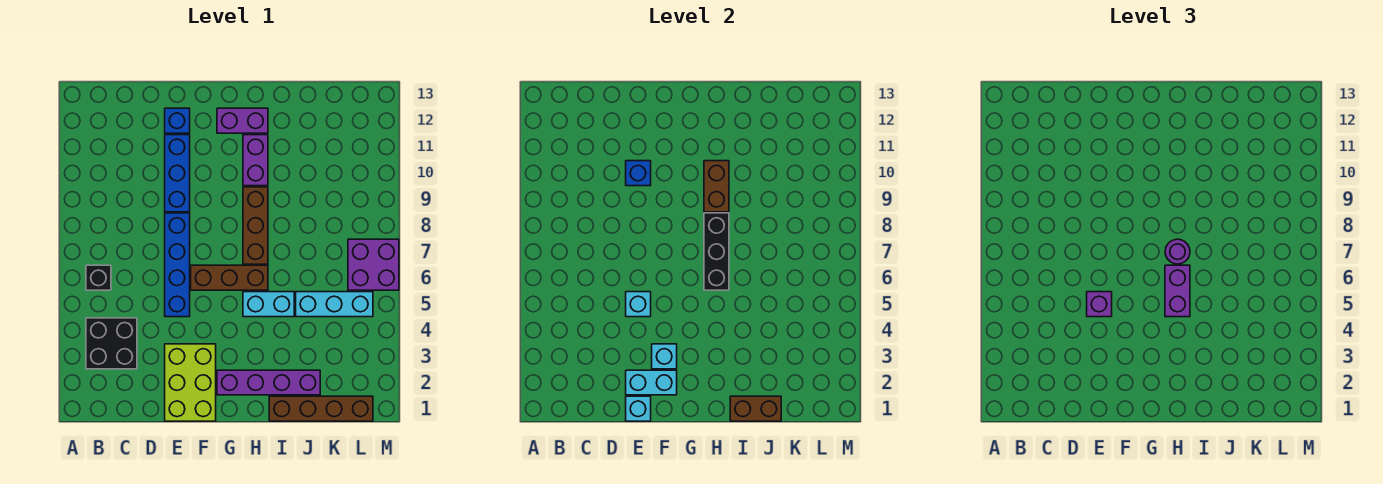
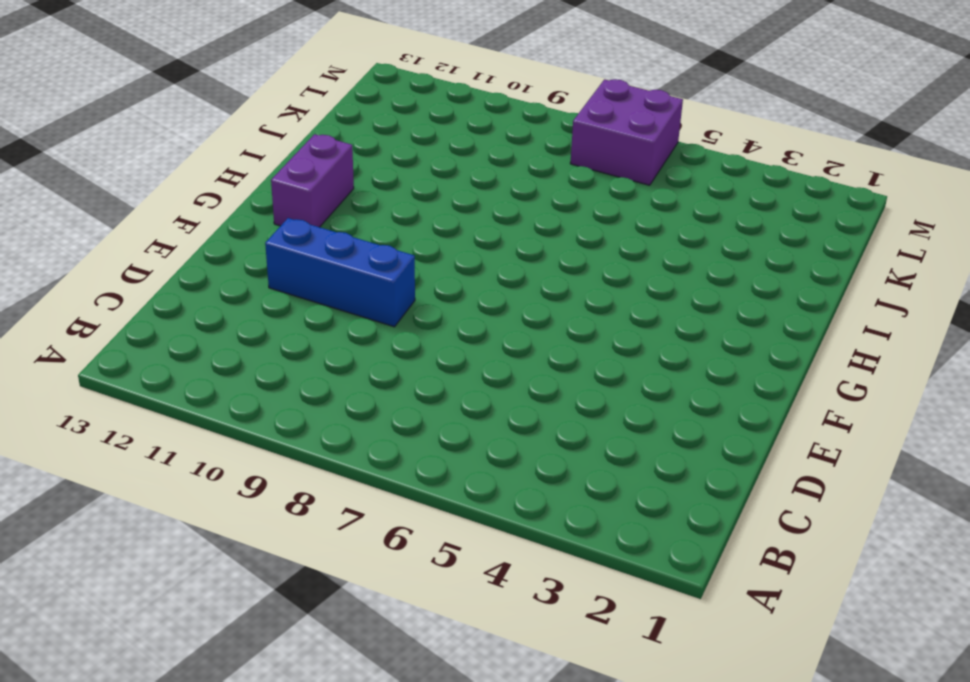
none -> black 2x2 brick [86,318,137,369]
none -> black 1x1 brick [86,265,111,290]
none -> lime 2x3 brick [165,344,216,421]

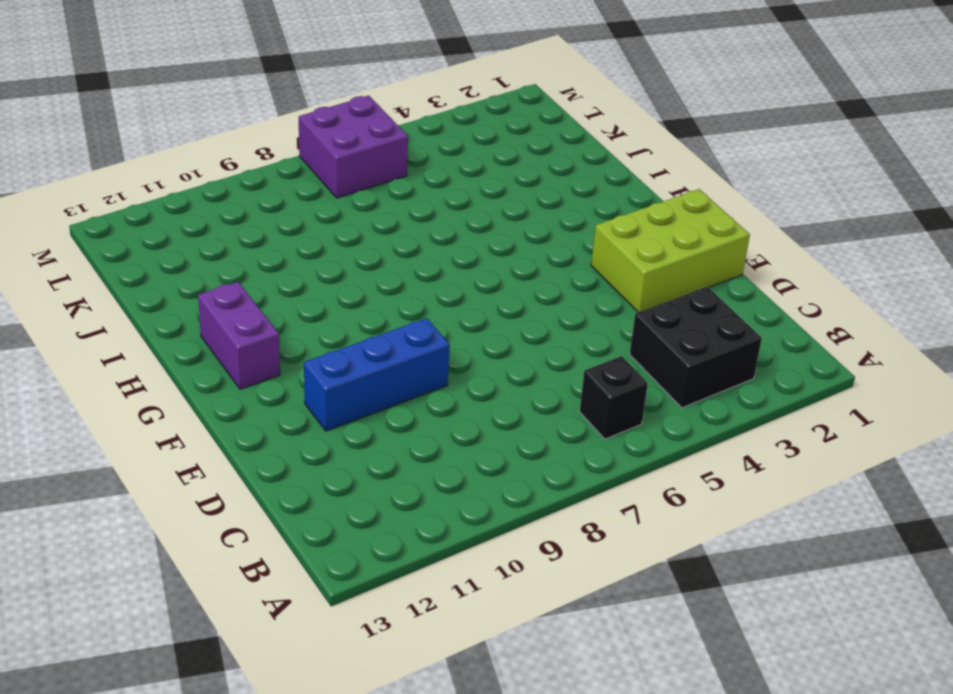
none -> blue 1x4 brick [165,213,190,317]
none -> blue 1x1 brick [165,108,190,133]
none -> brown 1x3 brick [191,265,268,290]

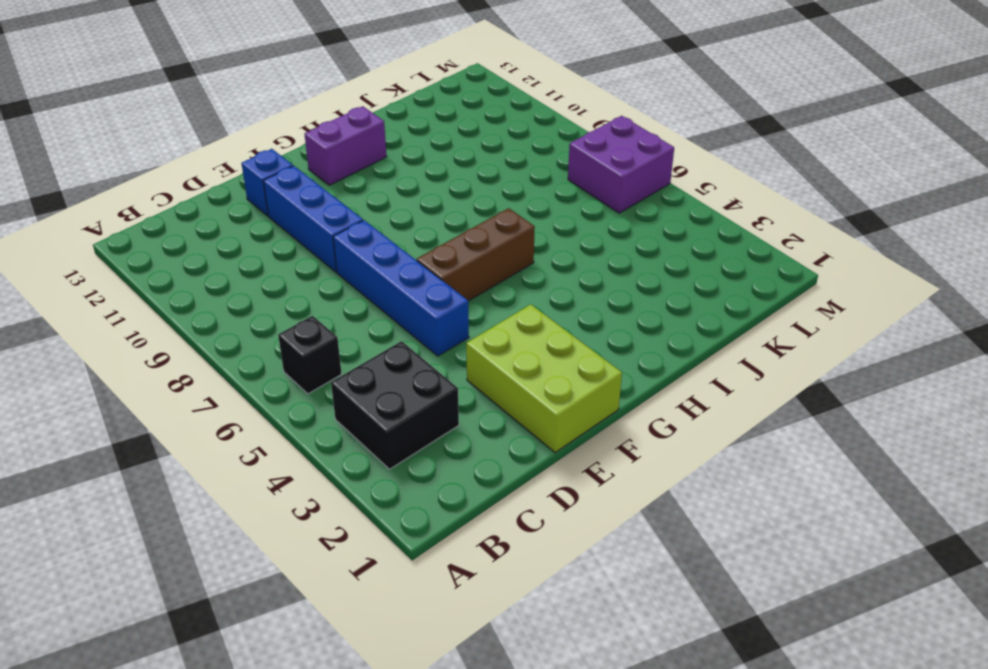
none -> purple 1x4 brick [217,370,320,395]
none -> cyan 1x2 brick [243,292,294,317]
none -> brown 1x3 brick [243,187,268,264]

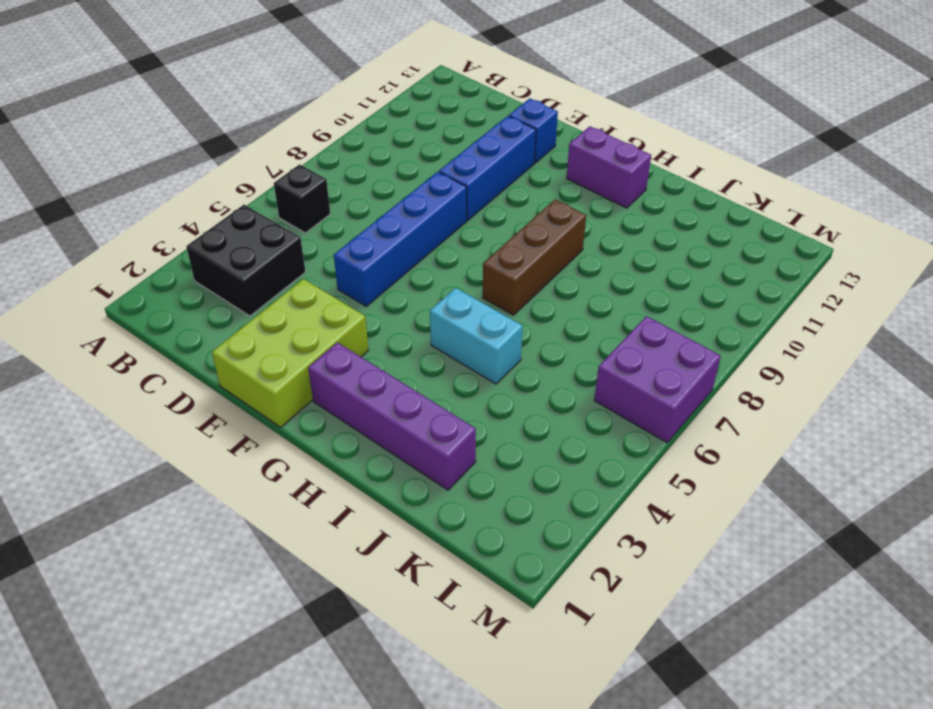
none -> brown 1x3 brick [191,265,268,290]
none -> purple 1x2 brick [243,135,268,186]
none -> brown 1x4 brick [269,396,373,421]

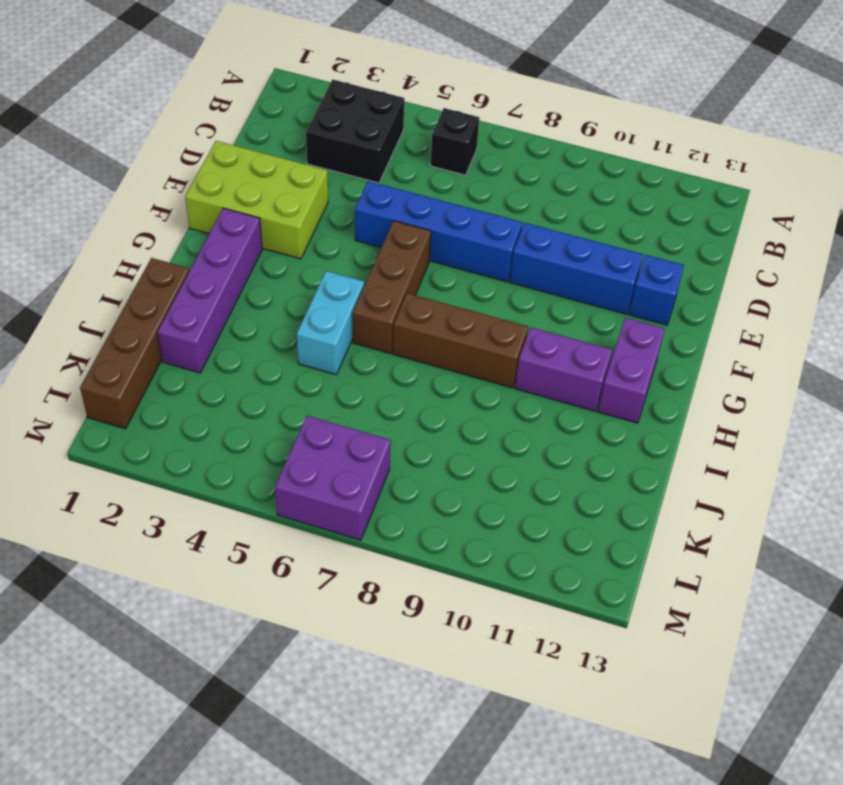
none -> cyan 1x3 brick [296,292,373,317]
none -> cyan 1x1 brick [626,396,651,421]
none -> cyan 1x2 brick [626,370,677,395]

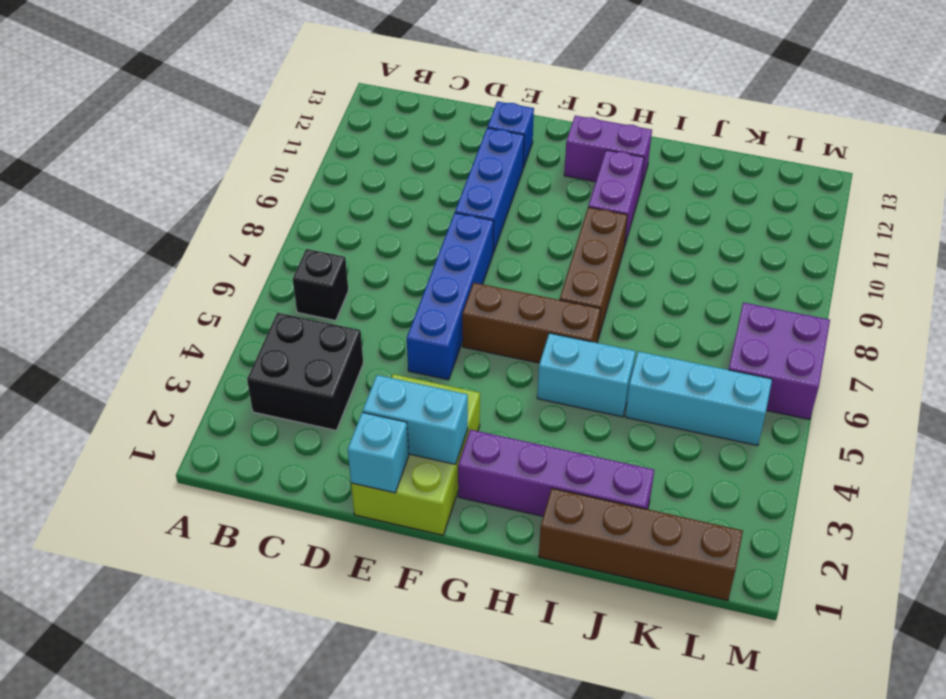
none -> cyan 1x1 brick [626,292,651,317]
none -> blue 1x1 brick [626,161,651,186]
none -> cyan 1x1 brick [652,344,677,369]

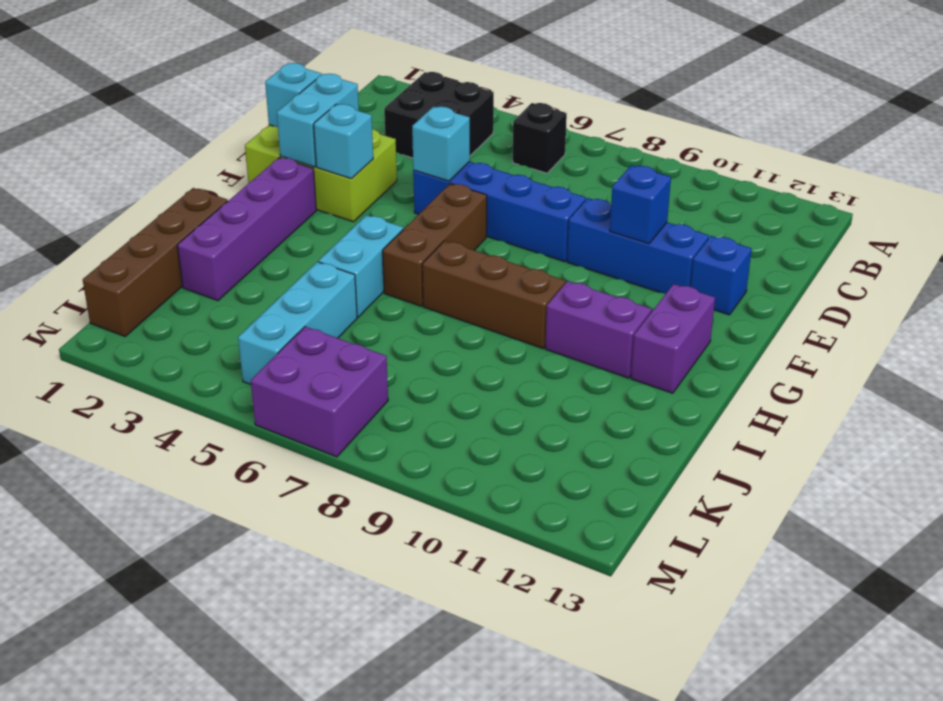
none -> black 1x3 brick [704,213,729,290]
none -> brown 1x2 brick [704,161,729,212]
none -> brown 1x2 brick [730,396,781,421]

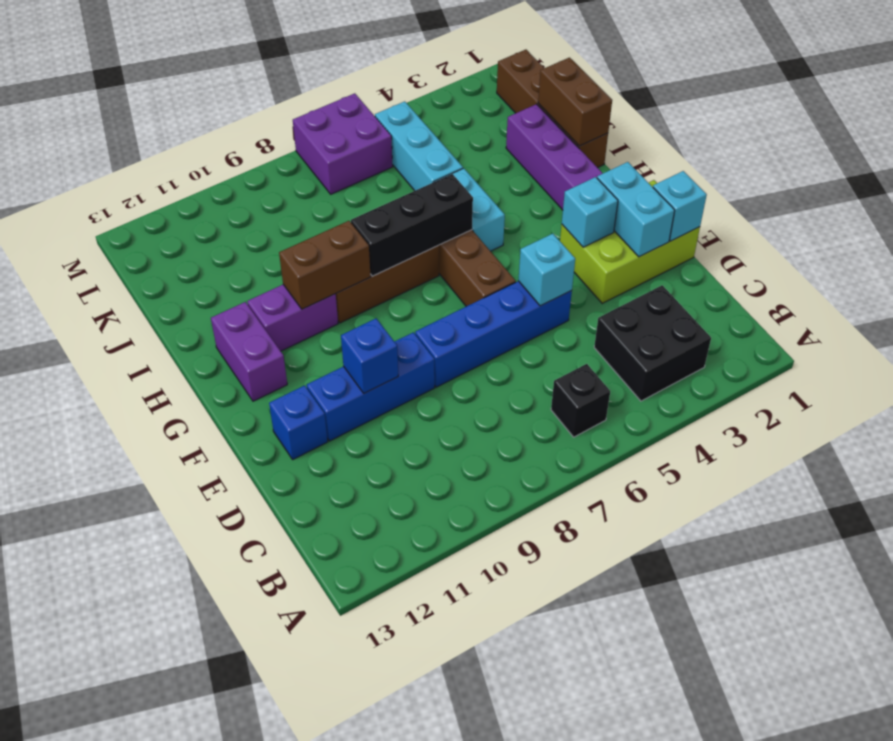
none -> purple 1x1 brick [1087,292,1112,317]
none -> purple 1x2 brick [1165,265,1190,317]
none -> purple 1x1 round brick [1165,239,1190,264]

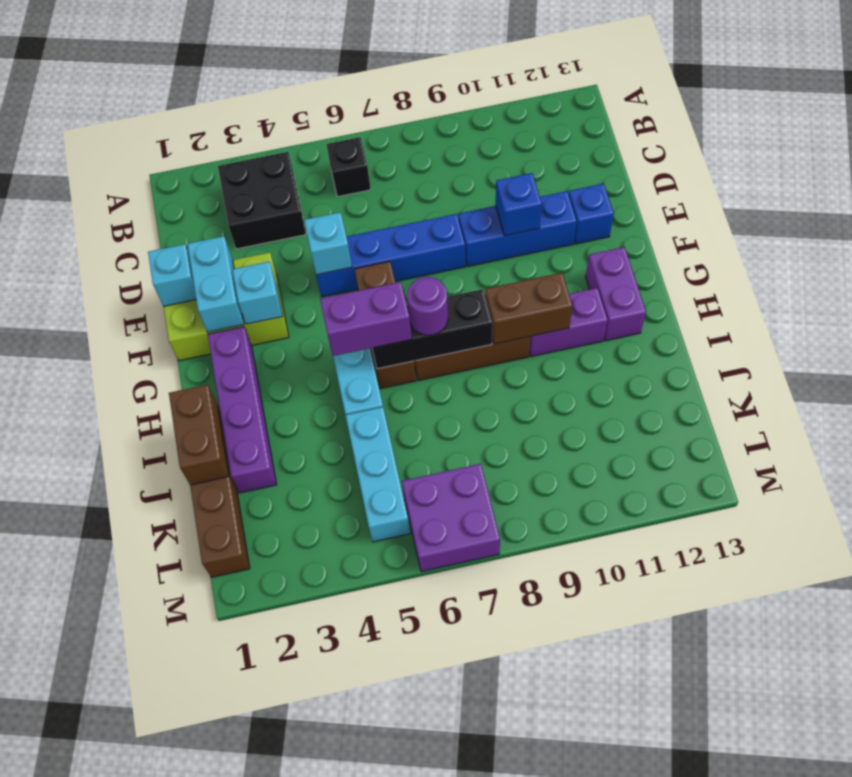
none -> purple 1x1 brick [1087,292,1112,317]

